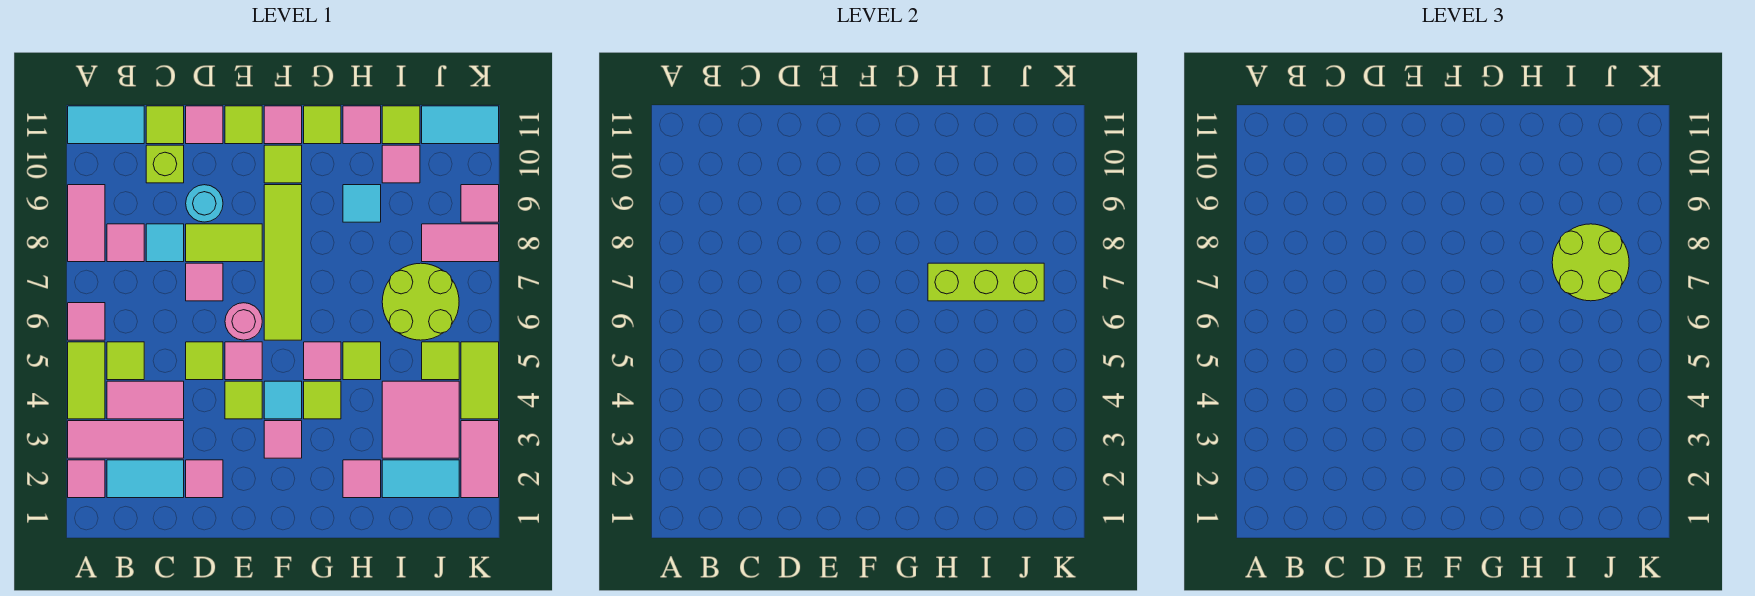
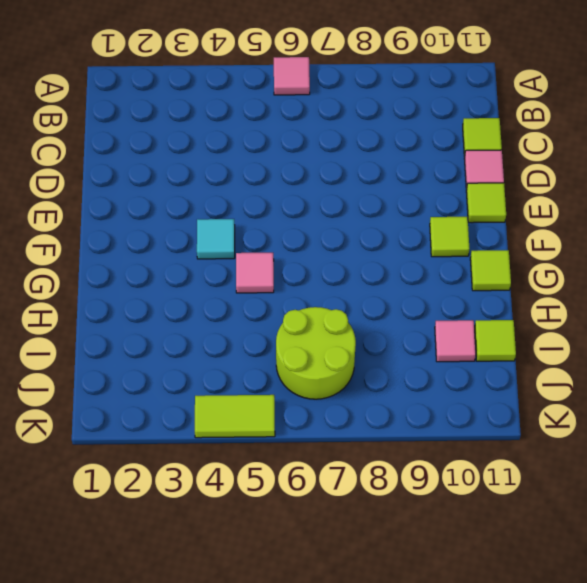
none -> pink 1x1 tile [68,460,105,498]
none -> pink 1x3 tile [68,421,184,458]
none -> lime 1x2 tile [68,342,105,419]
none -> pink 1x2 tile [68,185,105,262]

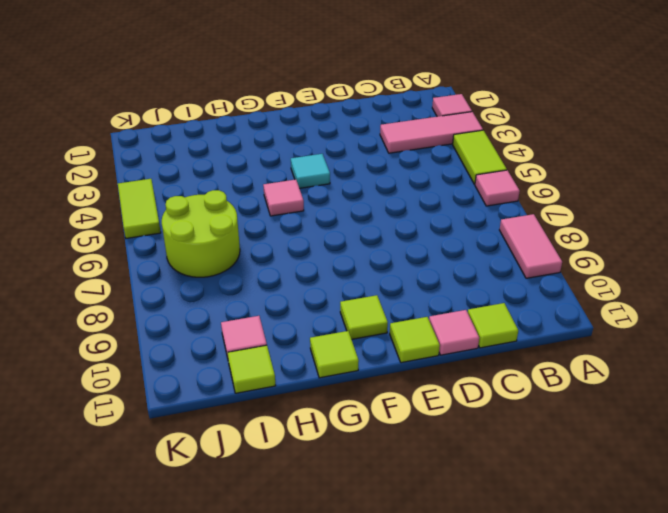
none -> cyan 1x2 tile [68,106,144,144]
none -> cyan 1x2 tile [107,460,184,498]
none -> pink 1x2 tile [107,381,184,419]
none -> lime 1x1 tile [107,342,144,380]

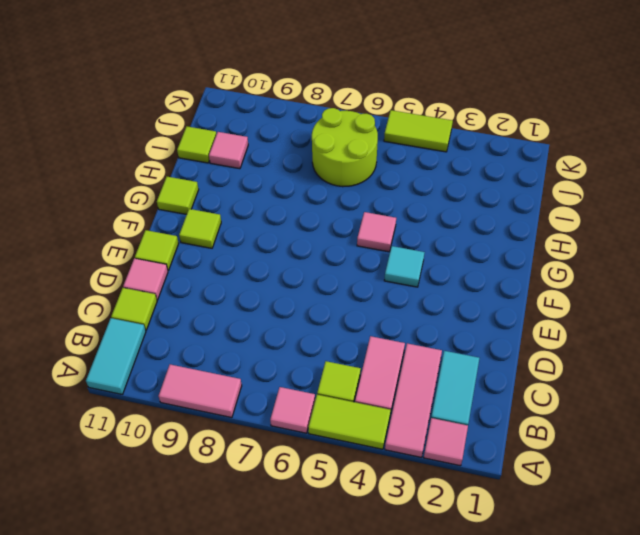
none -> pink 1x1 tile [107,224,144,262]
none -> cyan 1x1 tile [146,224,184,262]
none -> lime 1x1 brick [146,145,184,183]
none -> pink 1x1 tile [186,460,223,498]

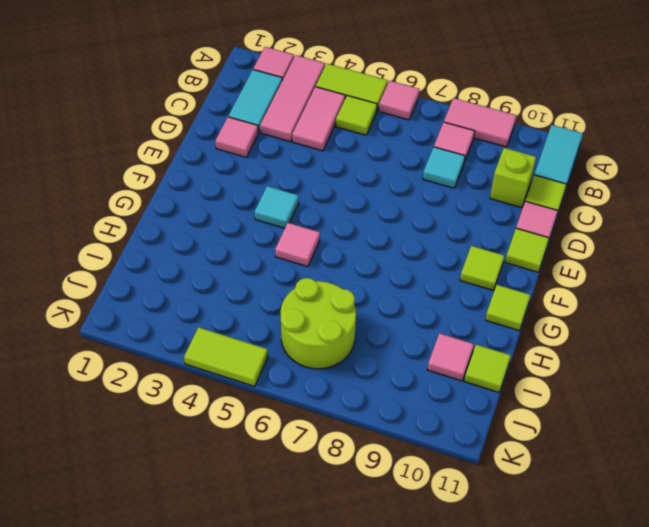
none -> lime 1x1 tile [186,342,223,380]
none -> pink 1x1 tile [186,263,223,301]
none -> lime 1x2 tile [186,224,262,262]
none -> cyan 1x1 round brick [186,185,223,222]

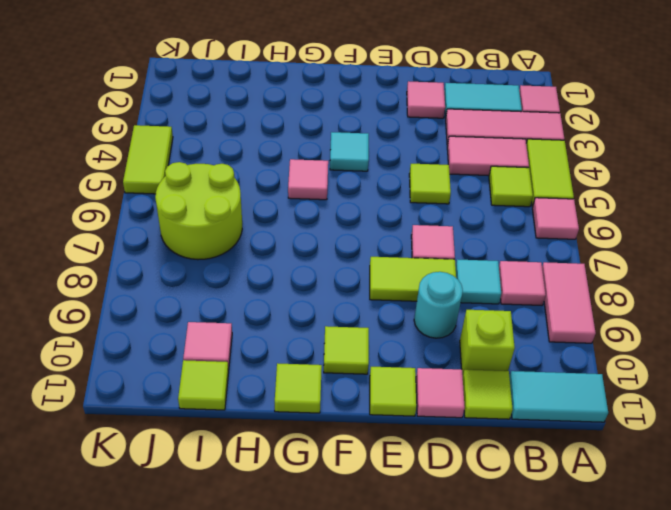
none -> lime 1x1 tile [225,381,262,419]
none -> pink 1x1 tile [225,342,262,380]
none -> pink 1x1 round brick [225,303,262,340]
none -> pink 1x1 tile [264,421,302,458]

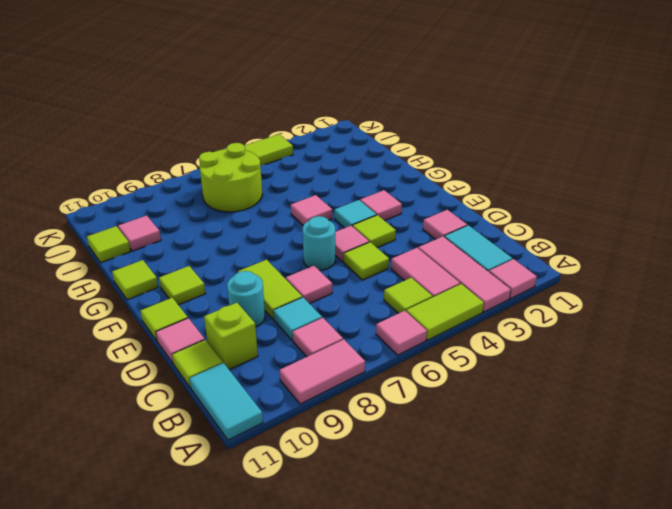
cyan 1x1 round brick [303,216,335,270] -> pink 1x1 round brick [225,303,262,340]
none -> lime 1x4 tile [264,185,302,340]
none -> pink 1x1 tile [264,106,302,144]
none -> lime 1x1 tile [304,381,341,419]
none -> pink 1x1 tile [343,460,381,498]

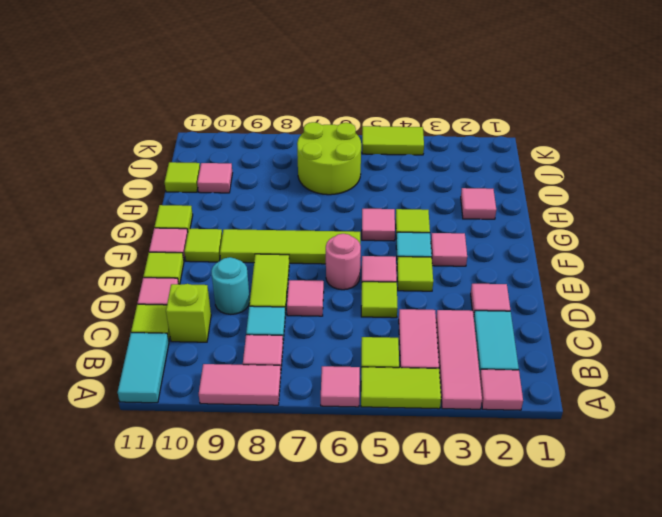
none -> lime 1x1 tile [343,342,381,380]
none -> cyan 1x1 tile [343,185,381,222]
none -> pink 1x1 tile [343,106,381,144]
none -> cyan 1x2 tile [382,460,459,498]

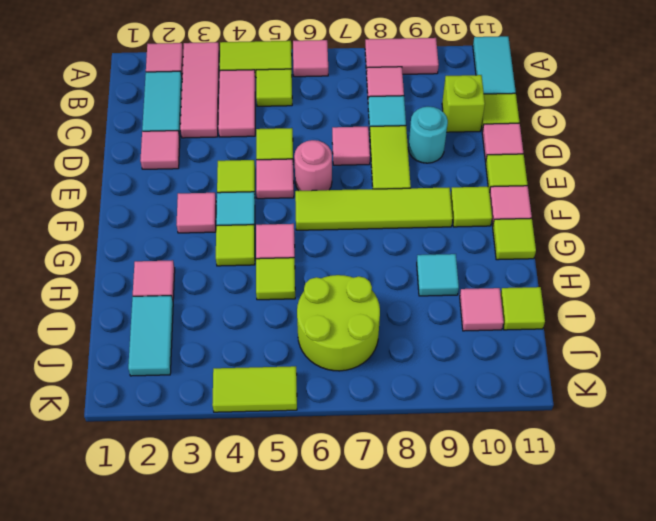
none -> pink 1x1 tile [343,106,381,144]
none -> pink 2x2 tile [382,381,459,458]
none -> lime 1x1 tile [422,342,459,380]
none -> pink 1x2 tile [422,224,499,262]

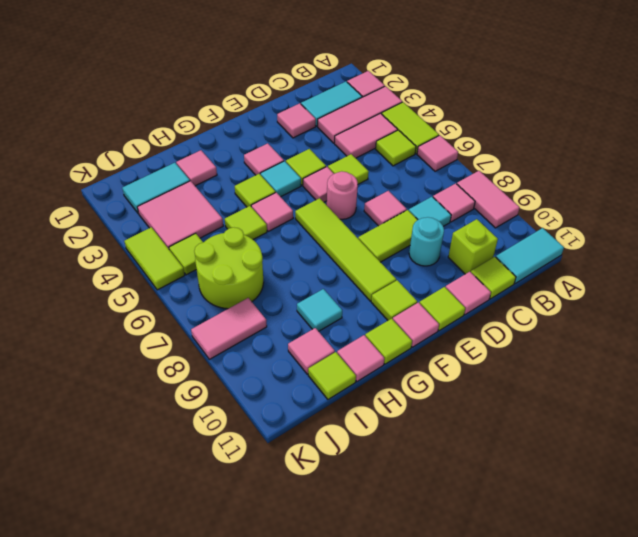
none -> cyan 1x2 tile [422,106,499,144]
none -> pink 1x2 tile [461,421,499,498]
none -> pink 1x1 tile [461,185,499,222]
none -> lime 1x3 brick [928,263,1044,301]

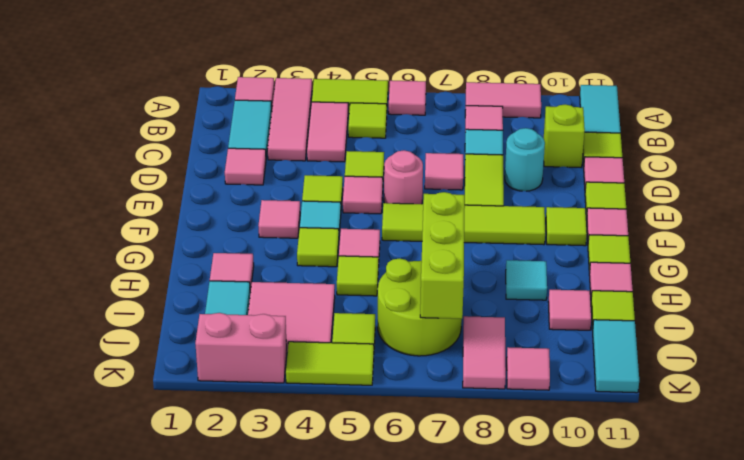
pink 1x2 brick [195,313,287,383] -> pink 1x2 tile [461,421,499,498]
none -> lime 2x2 round brick [1552,224,1629,301]

